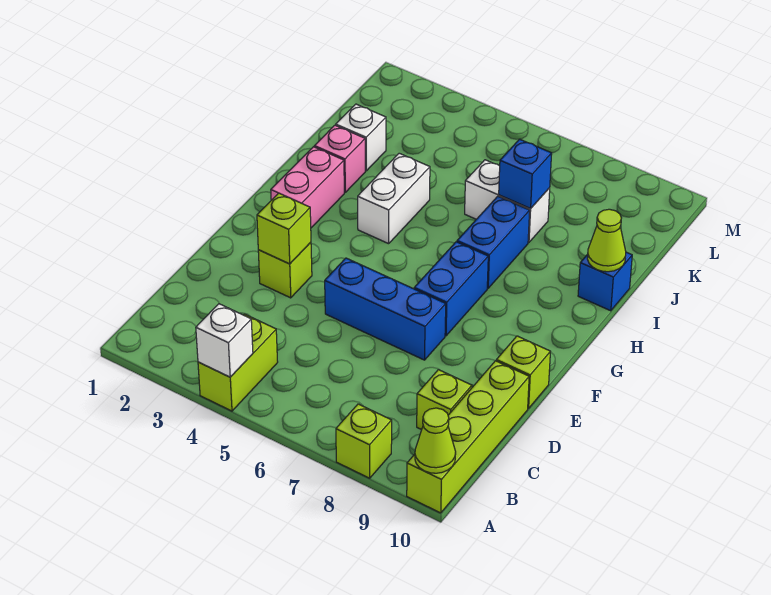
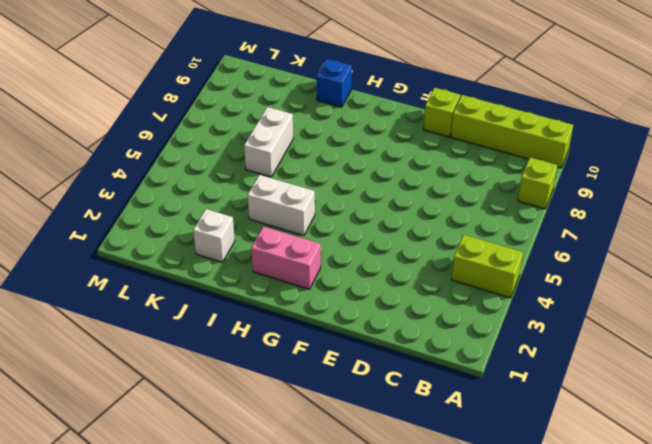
none -> lime 1x1 brick [417,370,472,430]
none -> lime 1x1 brick [258,242,312,298]
none -> blue 1x3 brick [325,258,446,360]

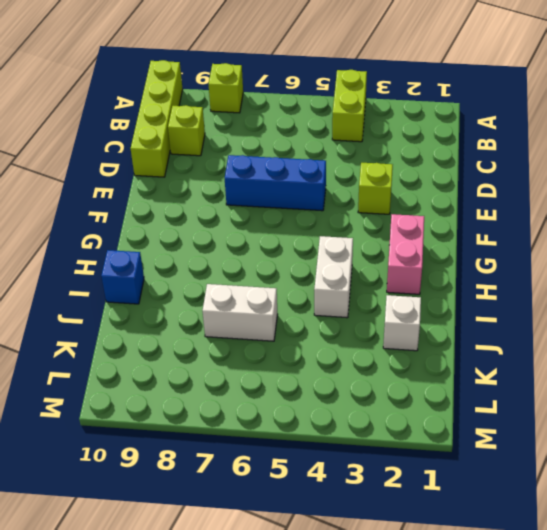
none -> lime 1x1 brick [496,336,550,409]
none -> blue 1x2 brick [414,242,488,336]
none -> blue 1x2 brick [457,196,530,288]

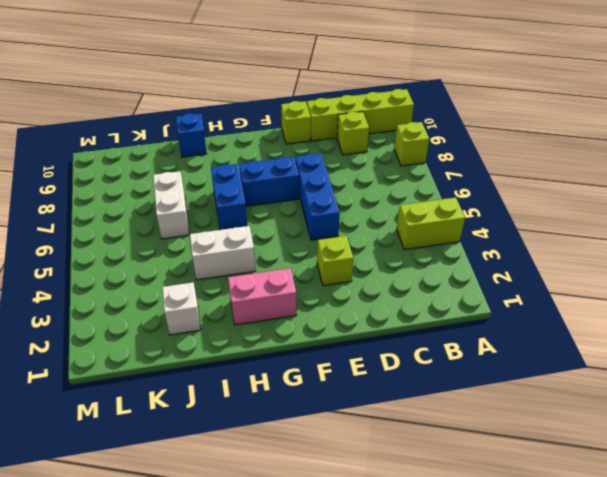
blue 1x2 brick [211,164,247,230] -> blue 1x2 brick turned to [457,196,530,288]
none -> pink 1x1 brick [314,125,365,192]
none -> white 1x1 brick [196,304,253,377]
none -> lime 1x1 cone [415,408,456,473]

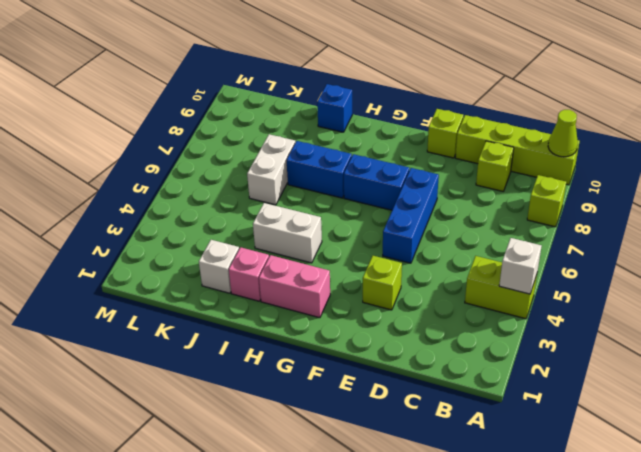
none -> lime 1x1 brick [257,193,311,264]
none -> lime 1x1 cone [587,209,626,272]
none -> blue 1x1 brick [499,139,552,209]

